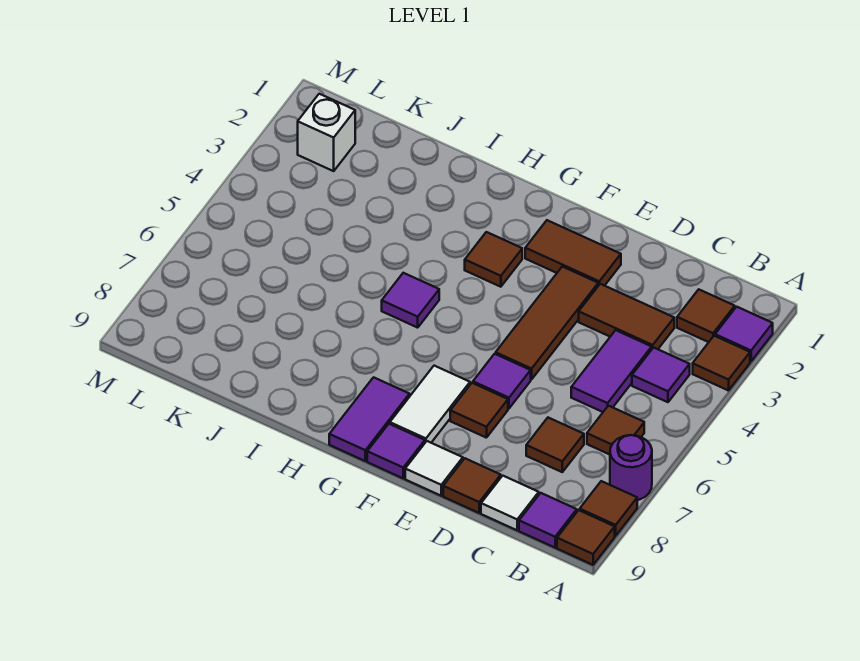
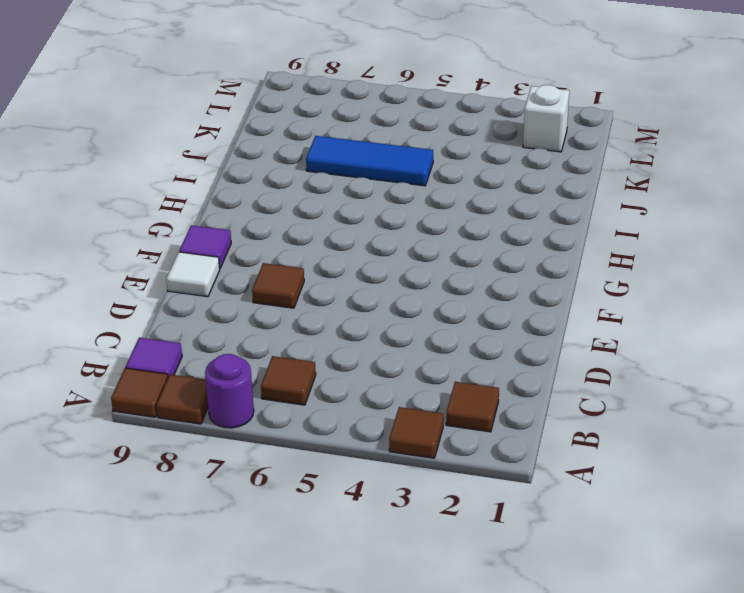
blue 1x3 tile [306,136,433,186] -> none
none -> purple 1x1 tile [715,307,773,361]
none -> purple 1x1 tile [632,348,690,402]
none -> brown 1x2 tile [579,284,674,349]

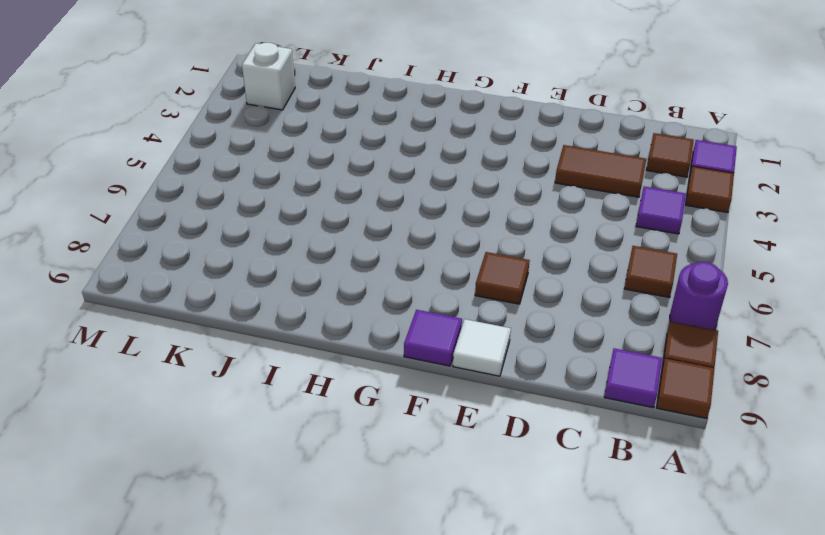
none -> purple 1x2 tile [571,330,652,412]
none -> brown 1x1 tile [526,418,584,472]
none -> white 1x1 tile [481,476,539,530]

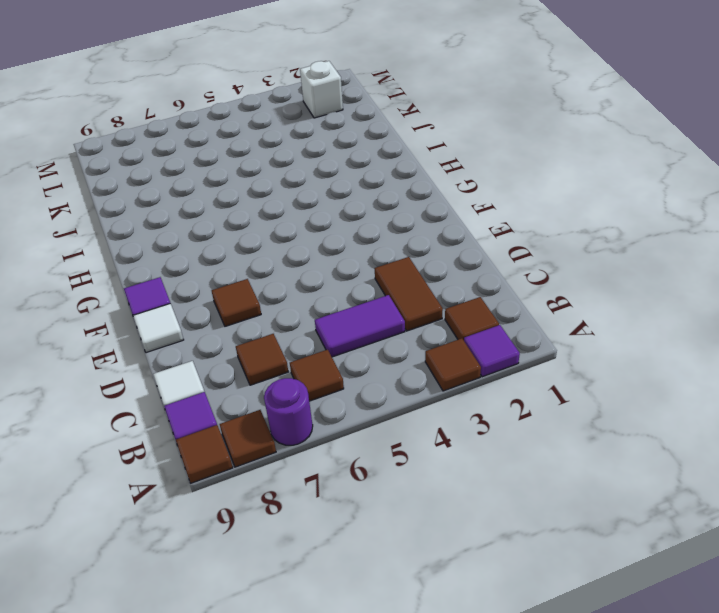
none -> purple 1x1 tile [632,348,690,402]
none -> brown 1x1 tile [443,458,501,513]
none -> brown 1x2 tile [525,220,621,286]

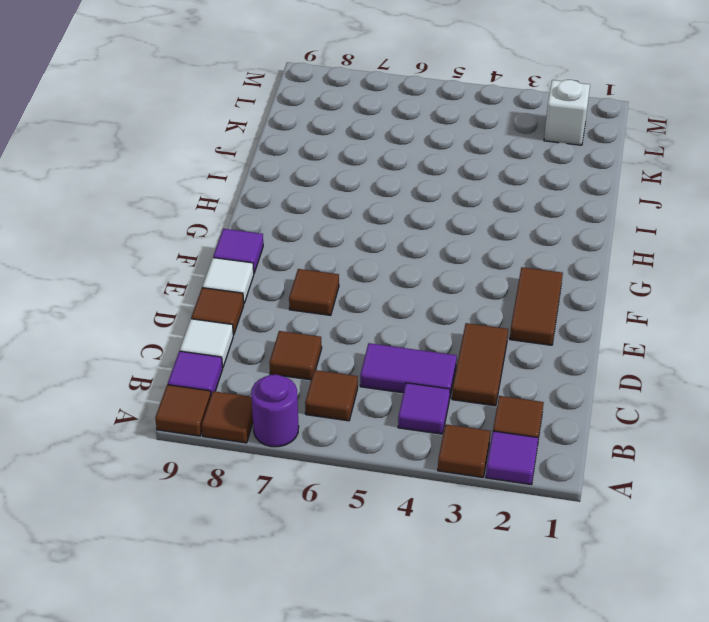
none -> brown 1x3 tile [496,267,598,379]
none -> purple 1x1 tile [473,354,531,408]
none -> white 1x2 tile [390,366,470,443]

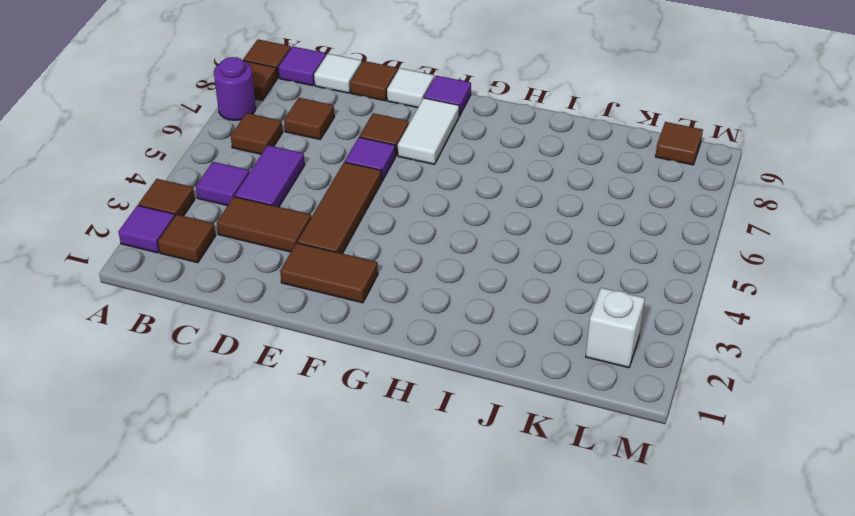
brown 1x1 tile [655,122,703,165] -> brown 1x1 tile moved to [465,232,522,287]
none -> purple 1x2 tile [329,377,410,461]
none -> purple 1x1 tile [382,273,439,328]

